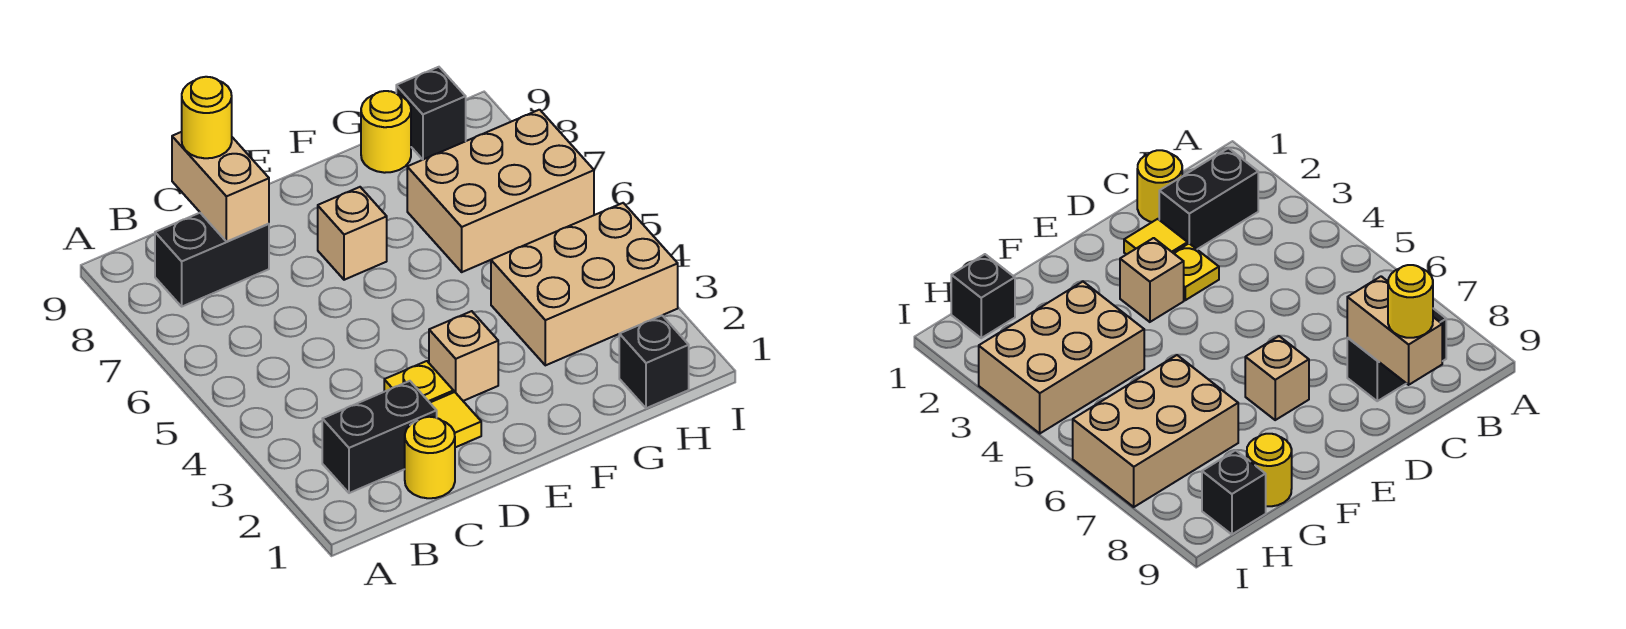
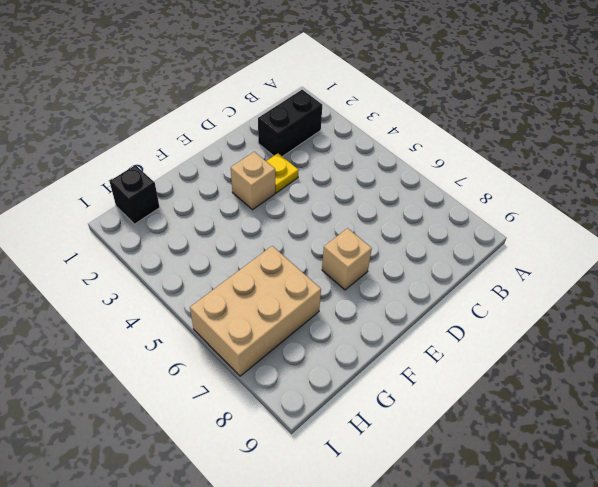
none -> black 1x2 brick [155,213,269,306]
none -> yellow 1x1 round brick [405,417,455,498]
none -> yellow 1x1 tile [430,392,481,447]

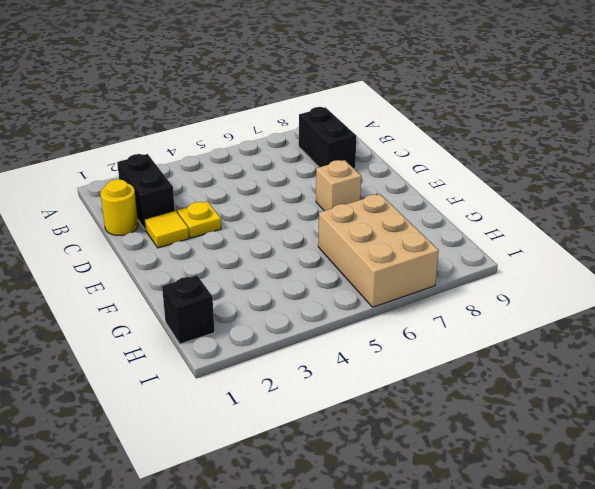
none -> tan 1x1 brick [429,311,498,401]
none -> tan 2x3 brick [491,203,678,365]
none -> yellow 1x1 round brick [361,91,411,173]

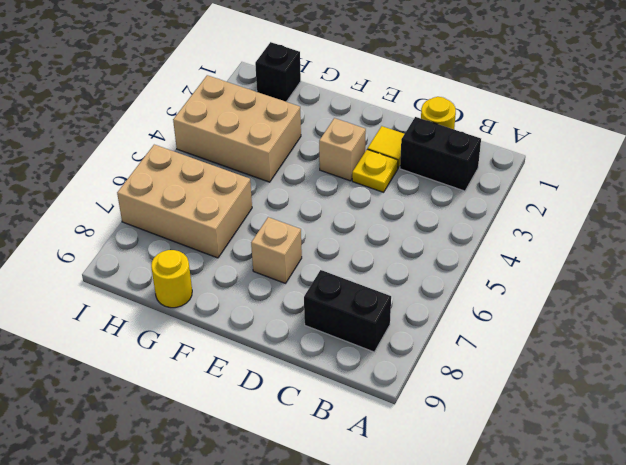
none -> black 1x1 brick [396,67,466,159]
none -> tan 1x2 brick [172,132,269,242]
none -> yellow 1x1 round brick [182,77,232,158]

